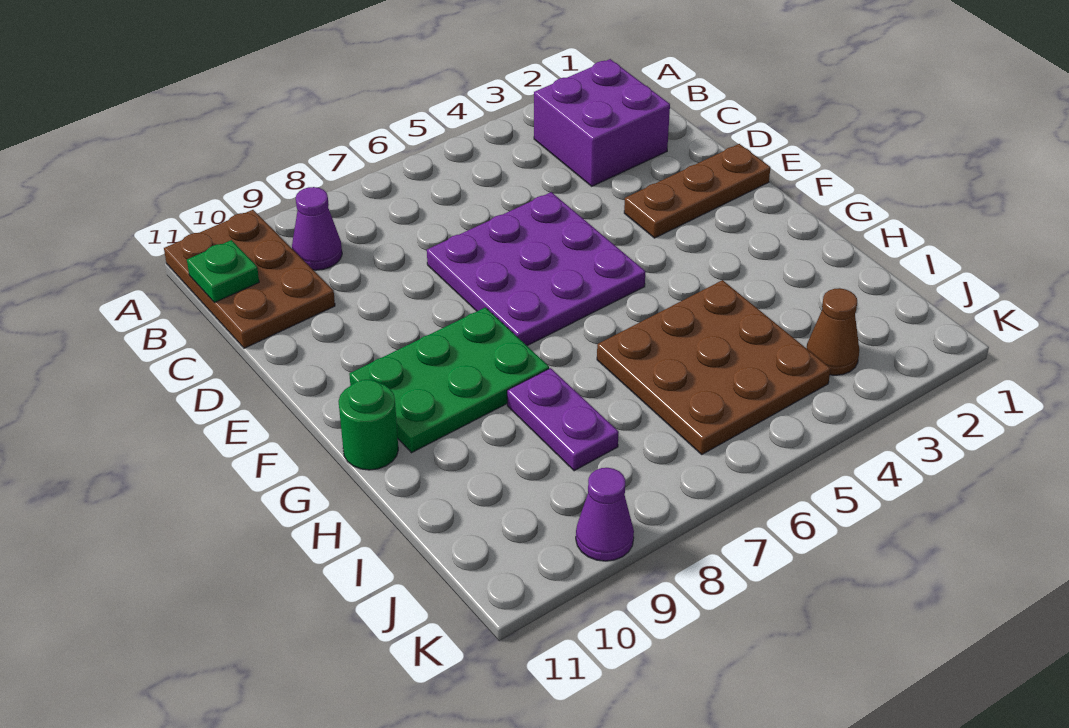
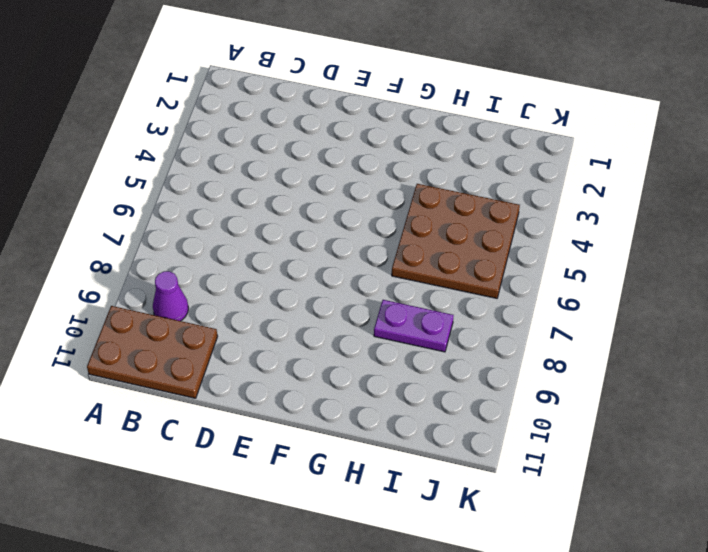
none -> purple 2x2 brick [534,59,670,186]
none -> purple 3x3 plate [427,192,645,346]
none -> brown 1x3 plate [624,144,770,238]

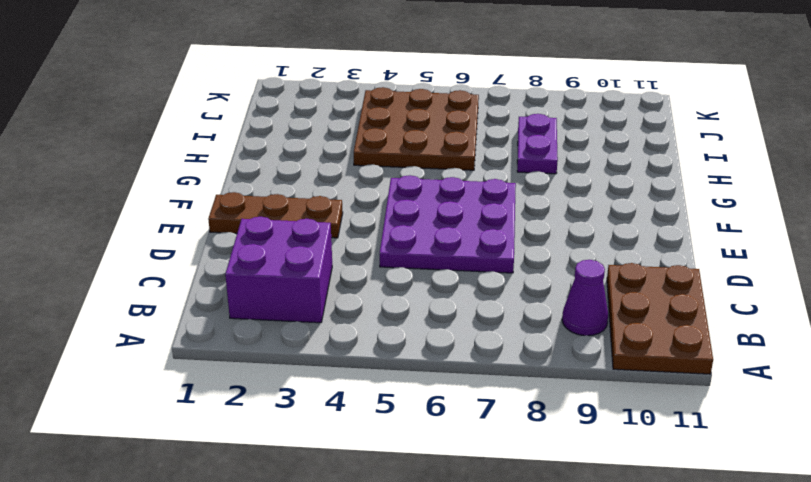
none -> green 2x3 plate [349,307,549,453]
none -> green 1x1 round brick [338,380,398,470]
none -> brown 1x1 cone [807,288,859,375]

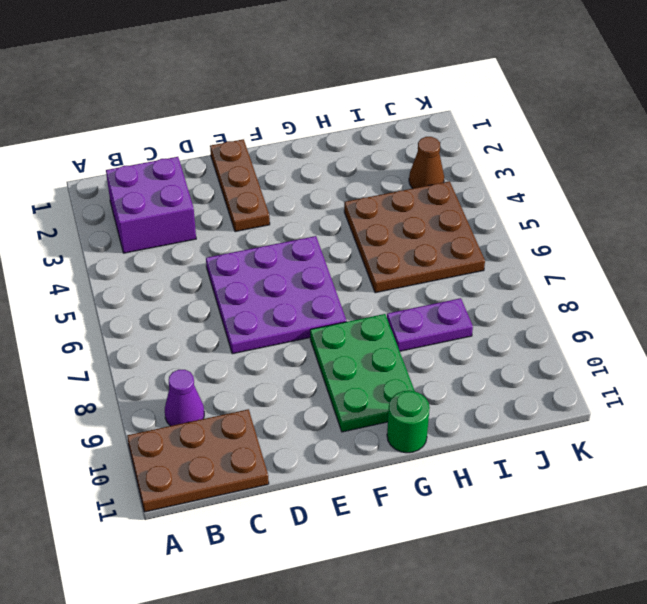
none -> purple 1x1 cone [576,468,634,561]
none -> green 1x1 plate [187,240,259,303]

